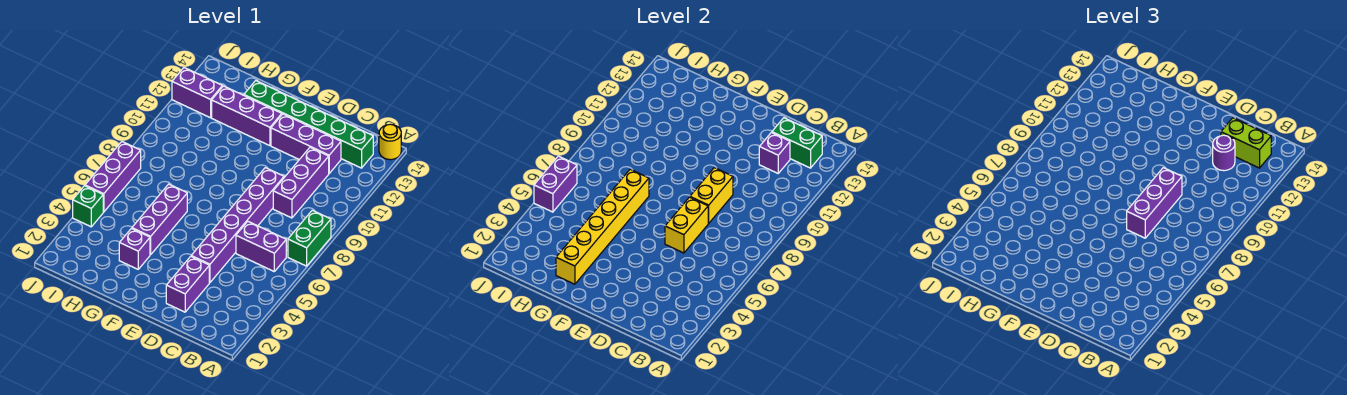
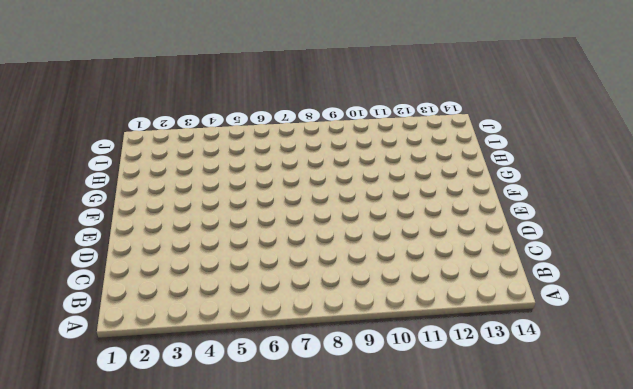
none -> green 1x2 brick [288,210,331,266]
none -> yellow 1x1 round brick [379,124,401,160]
none -> purple 1x2 brick [236,221,286,271]

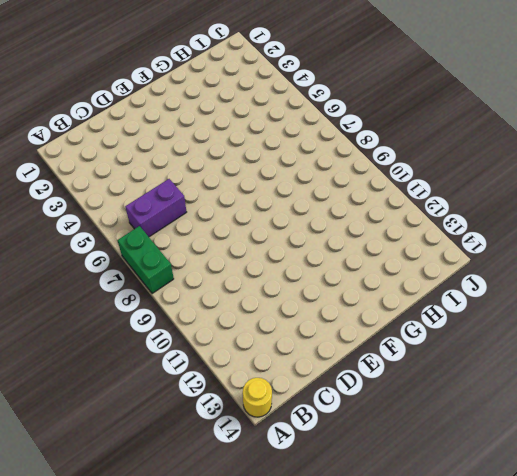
none -> green 1x6 brick [244,81,373,168]
none -> purple 1x3 brick [273,147,329,218]
none -> purple 1x3 brick [271,114,341,173]

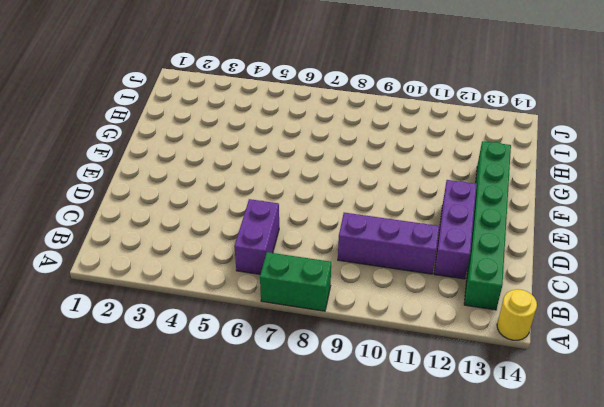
none -> purple 1x2 brick [166,256,209,312]
none -> purple 1x6 brick [191,168,284,283]
none -> purple 1x3 brick [212,86,282,146]

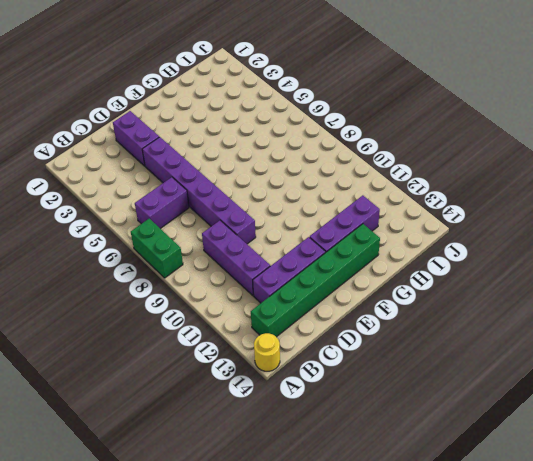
none -> purple 1x1 brick [119,229,150,269]
none -> purple 1x3 brick [132,184,187,255]
none -> purple 1x2 brick [172,68,222,118]

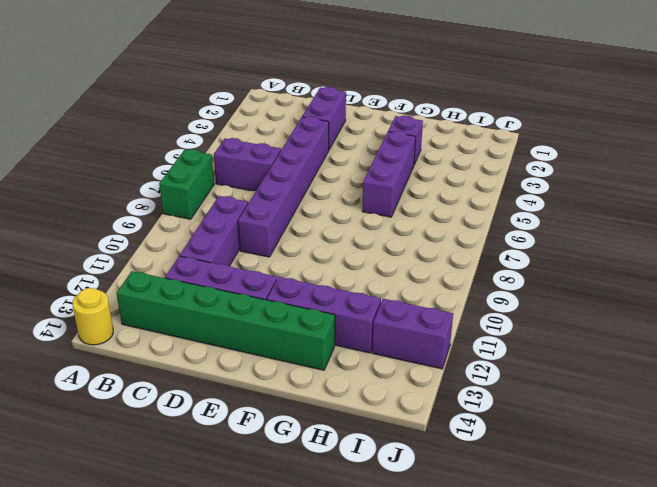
none -> green 1x1 brick [73,186,103,227]
none -> purple 1x3 brick [85,142,141,212]
none -> green 1x2 brick [772,118,822,168]

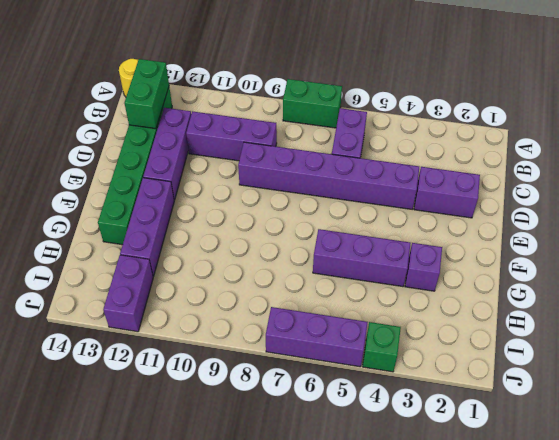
none -> purple 1x1 brick [759,133,790,173]
none -> yellow 1x2 brick [665,197,708,253]
none -> yellow 1x2 brick [690,168,733,223]

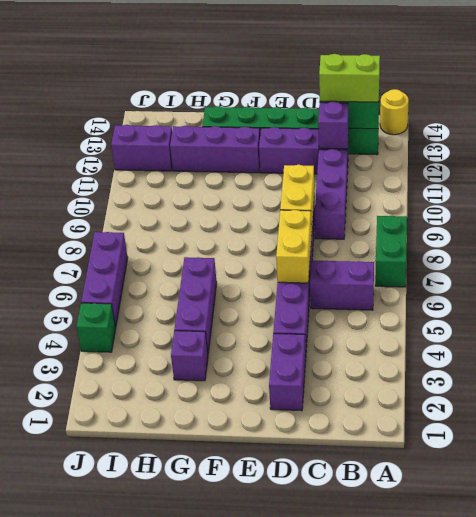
none -> yellow 1x6 brick [556,169,649,284]
none -> purple 1x2 brick [534,156,577,212]
none -> purple 1x1 round brick [1213,135,1235,171]

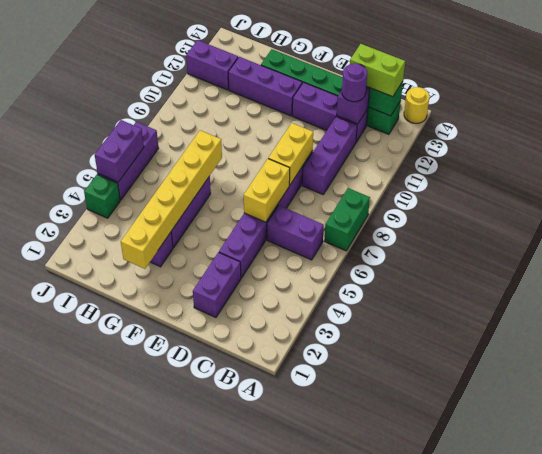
none -> purple 1x3 brick [1127,168,1182,238]

